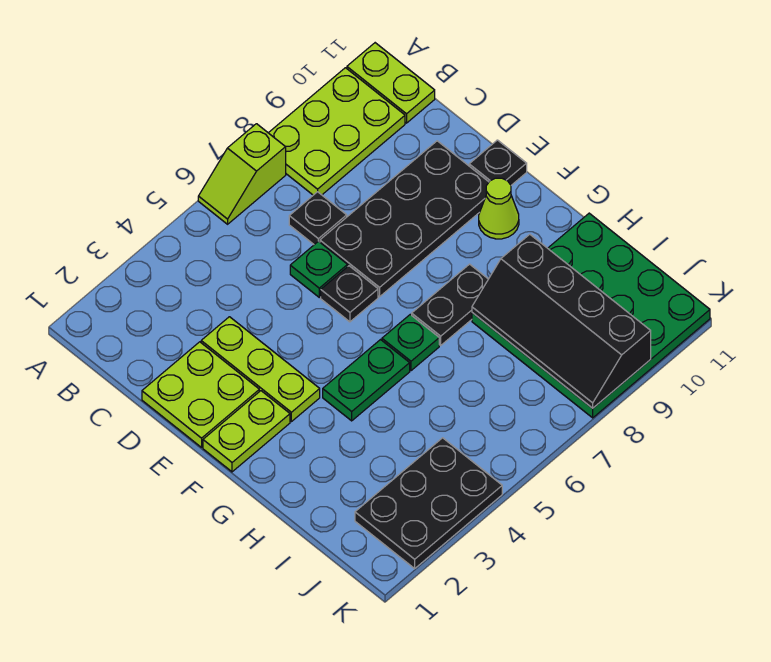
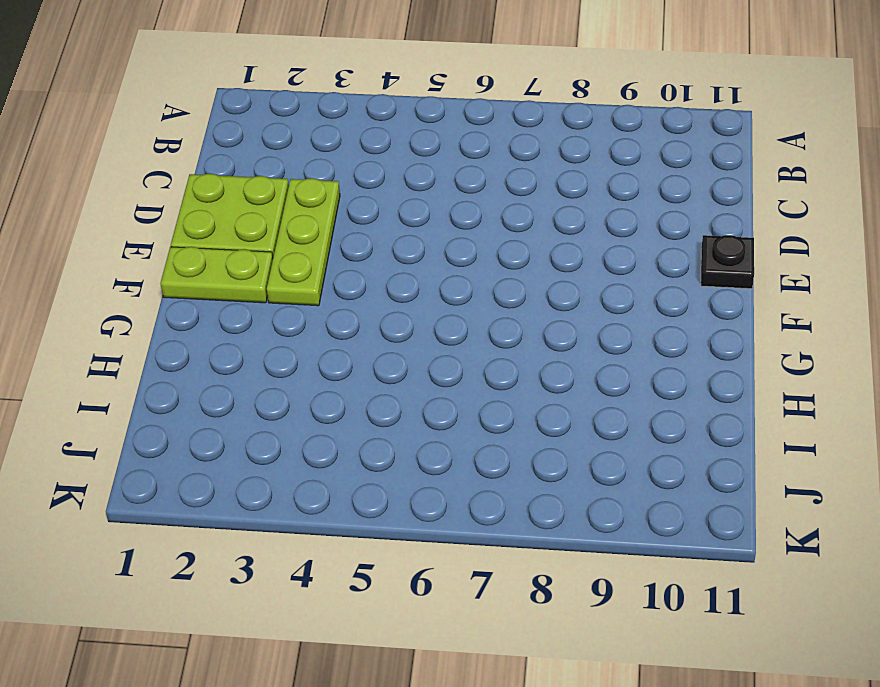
none -> lime 1x2 slope [198,124,286,224]
none -> lime 2x3 plate [269,68,405,195]
none -> lime 1x2 plate [347,43,435,123]

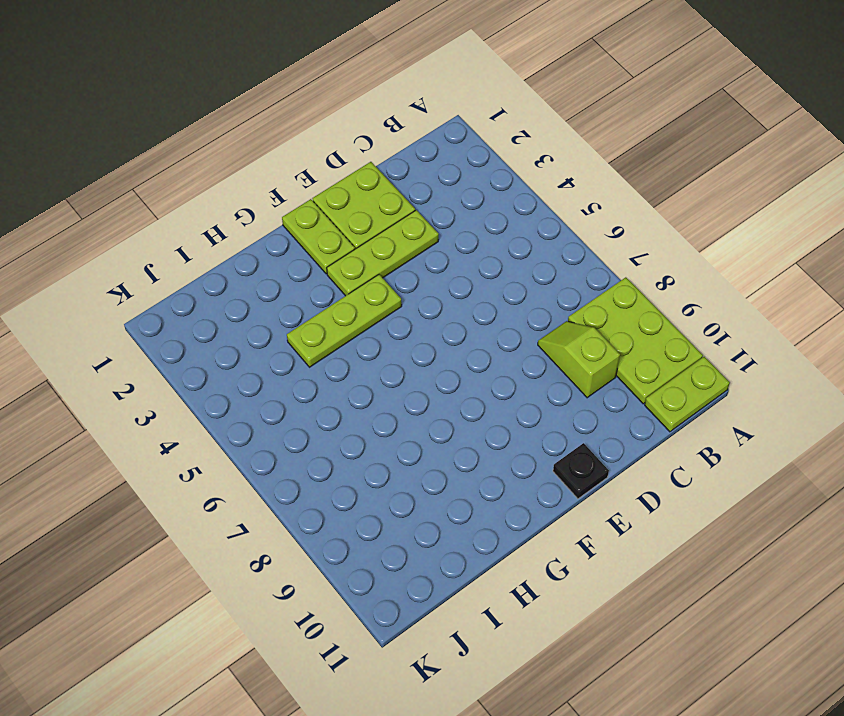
lime 1x2 slope [538,321,620,398] -> lime 1x2 slope moved to [198,124,286,224]
lime 1x3 plate [287,275,402,367] -> green 1x2 plate [323,340,410,421]
none -> black 1x1 plate [289,192,347,245]
none -> green 1x1 plate [290,241,348,297]
none -> black 2x4 plate [320,141,489,297]

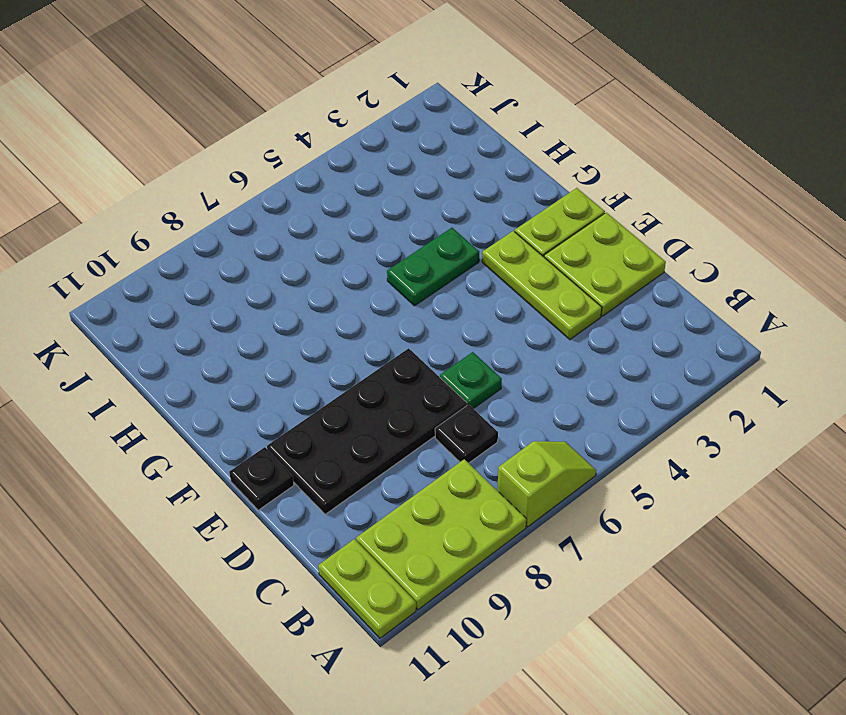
none -> black 1x1 plate [321,266,378,322]
none -> lime 1x1 cone [479,178,519,239]
none -> green 1x1 plate [382,315,439,371]

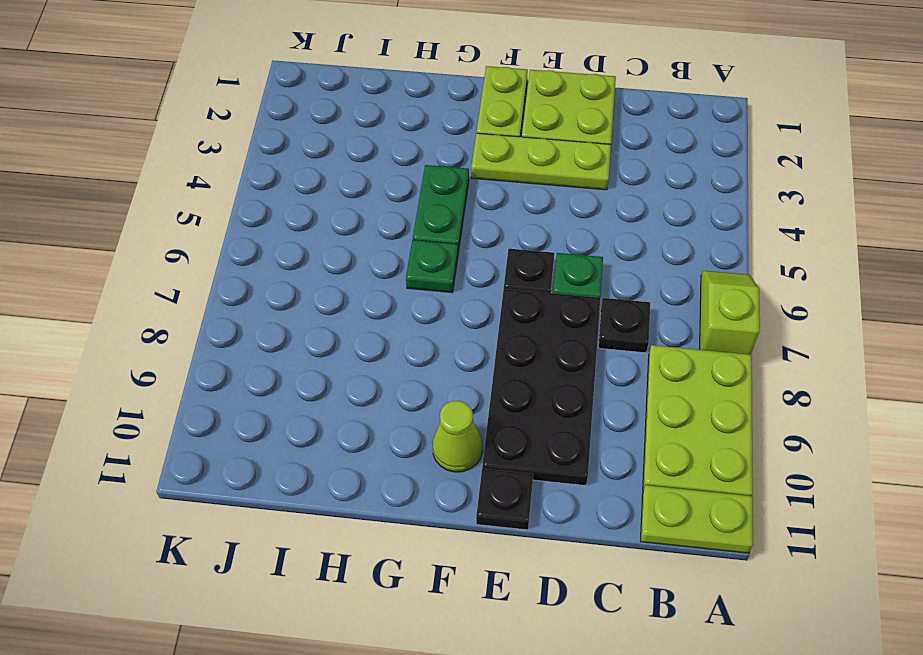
none -> black 1x2 plate [412,264,488,345]
none -> green 4x4 plate [472,213,710,418]
none -> black 2x3 plate [355,438,502,568]

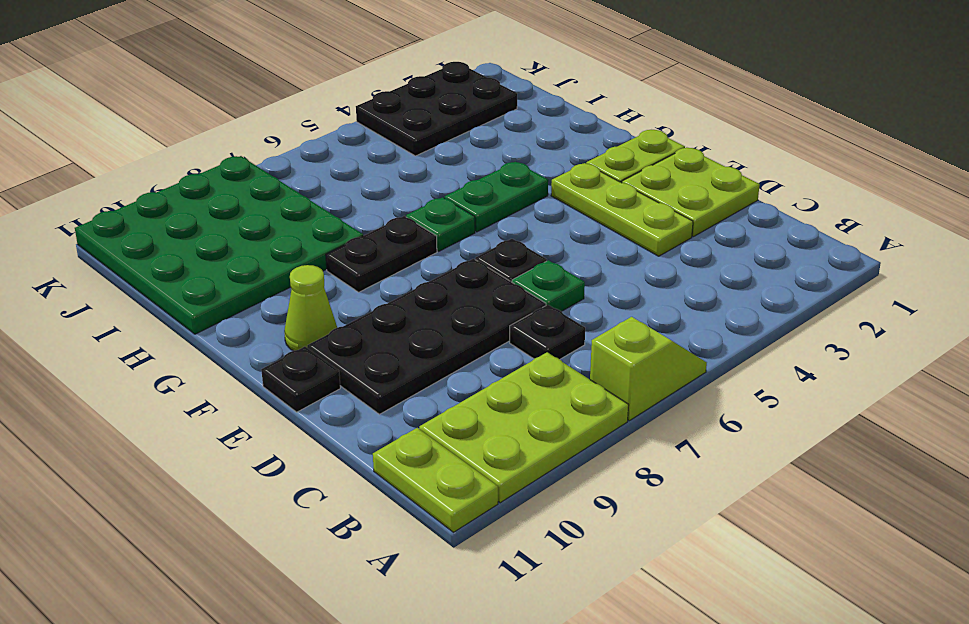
none -> black 2x4 slope [472,234,651,408]

